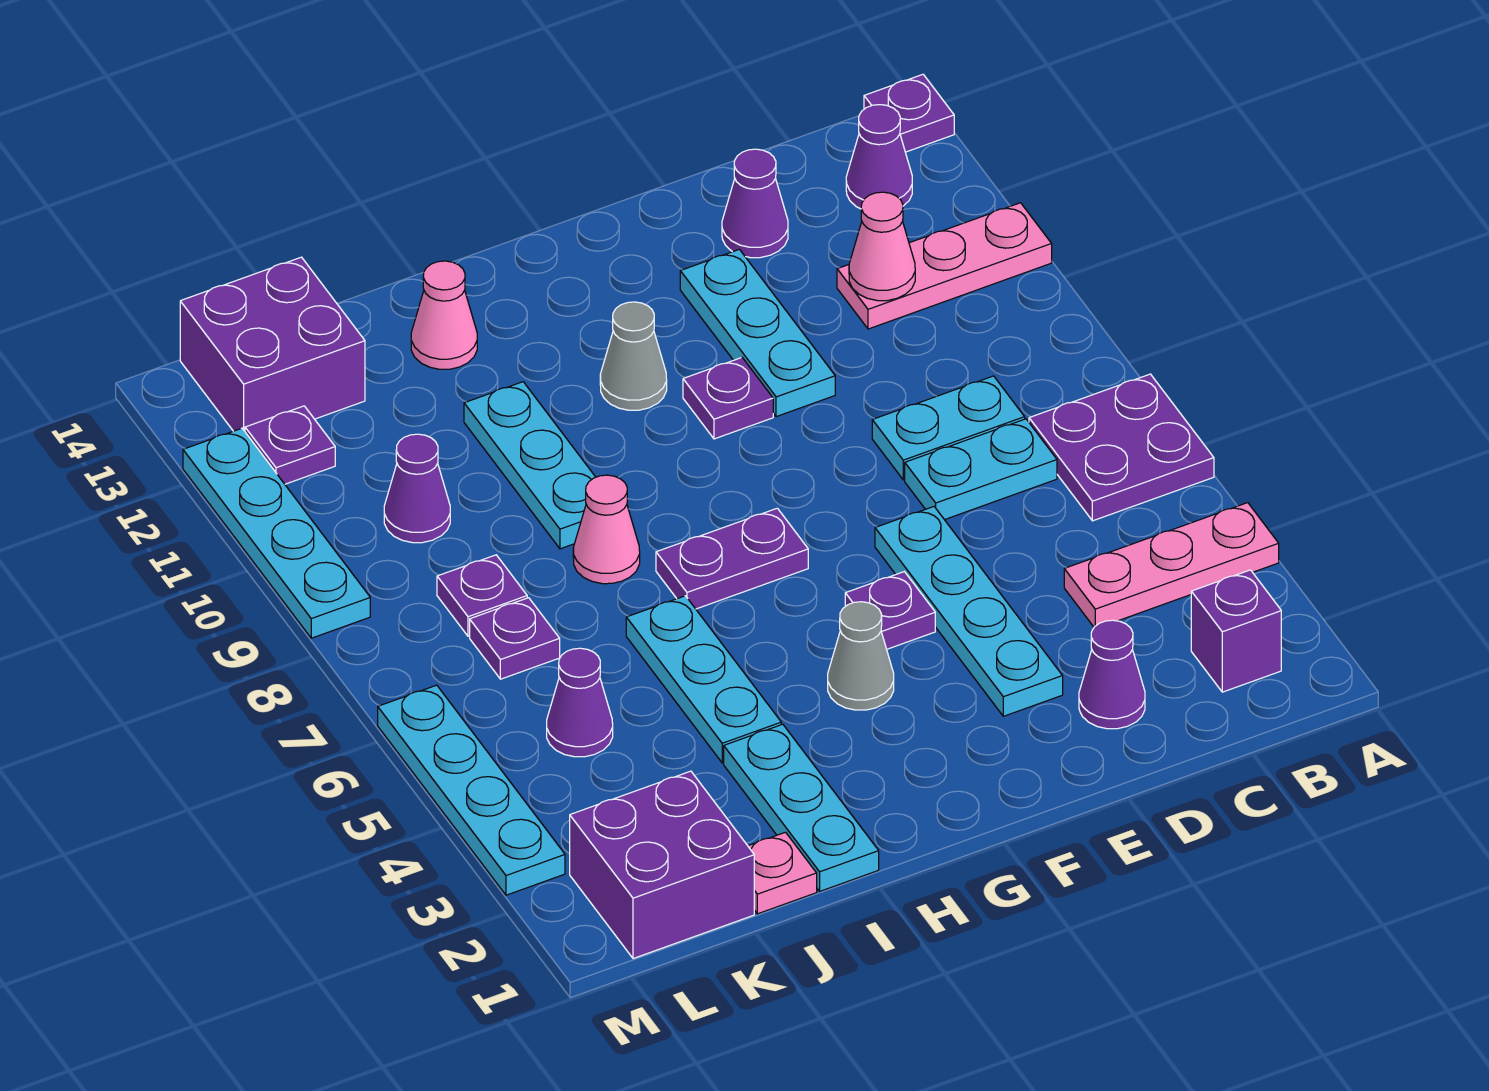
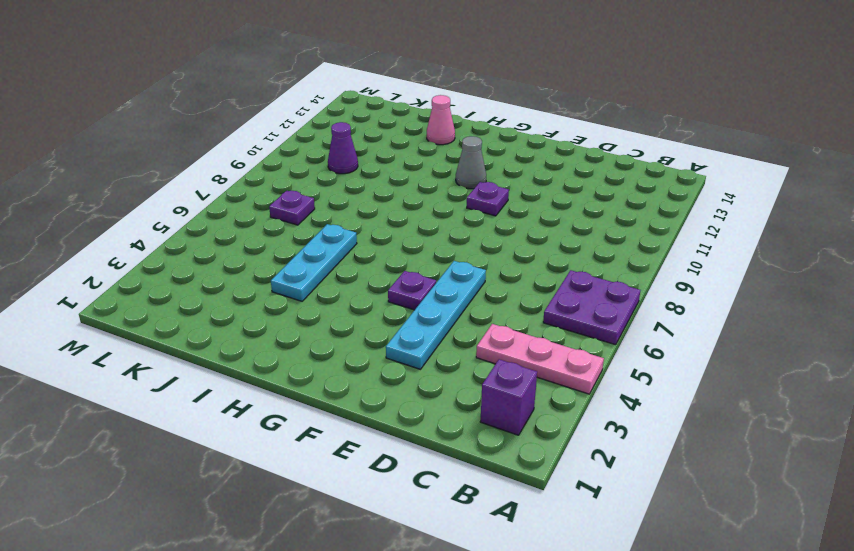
none -> pink 1x3 plate [837,203,1052,329]
none -> purple 1x1 plate [864,74,954,152]
none -> purple 1x1 cone [846,105,912,209]
none -> cyan 1x2 plate [905,419,1057,520]

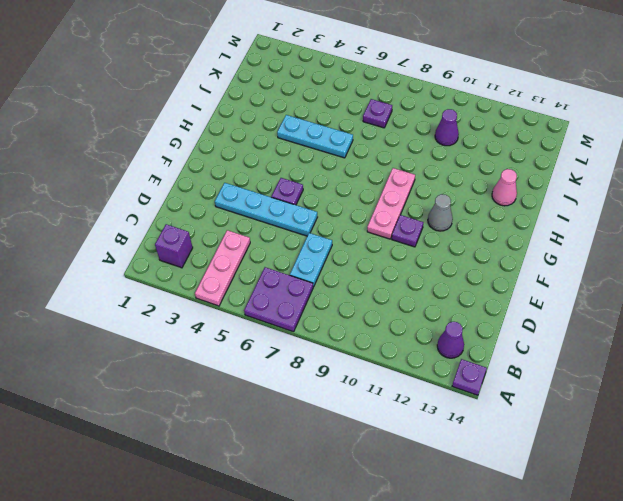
pink 1x3 plate [367,168,415,239] -> pink 1x3 plate moved to [837,203,1052,329]
none -> cyan 1x2 plate [872,376,1025,480]
none -> purple 1x1 cone [1079,620,1145,729]
none -> purple 1x1 cone [722,149,788,258]
none -> cyan 1x3 plate [680,249,835,417]

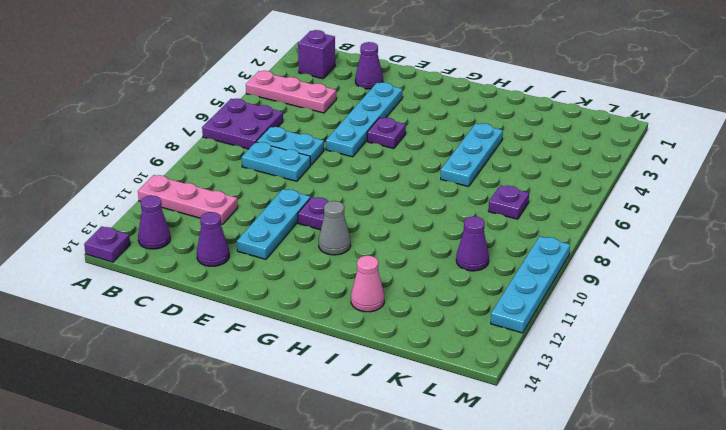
none -> grey 1x1 cone [828,602,894,710]
none -> purple 1x2 plate [656,508,808,609]
none -> cyan 1x3 plate [724,724,879,891]
none -> pink 1x1 cone [573,475,640,584]

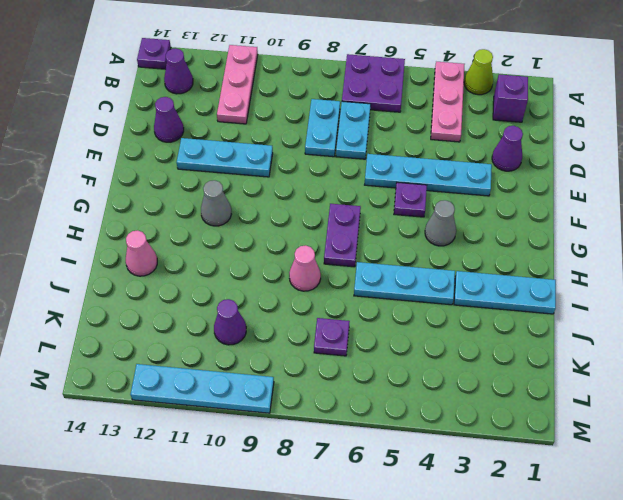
lime 1x1 cone [464,49,493,95] -> none
none -> purple 1x1 plate [683,358,773,439]
none -> cyan 1x3 plate [464,382,595,549]
none -> pink 1x1 plate [748,832,817,914]
none -> purple 2x2 brick [570,771,754,959]

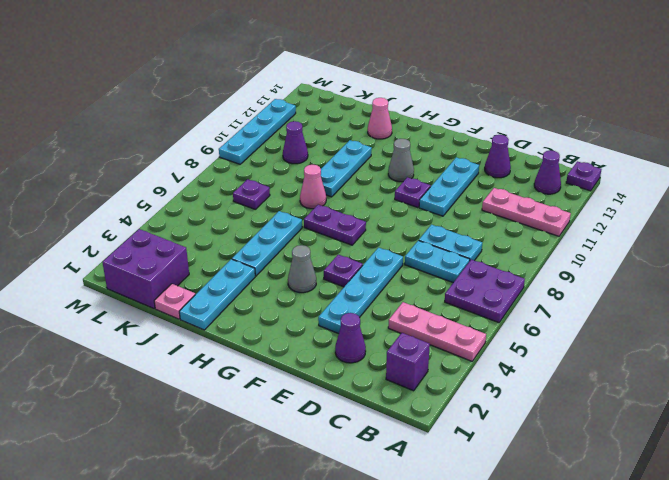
none -> purple 1x1 cone [547,648,613,757]
none -> purple 1x1 plate [437,555,527,636]
none -> purple 2x2 brick [180,257,365,431]
none -> purple 1x1 plate [245,406,335,484]

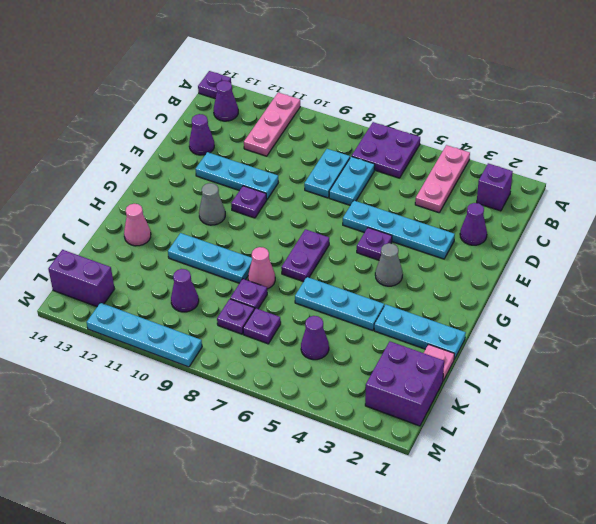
purple 1x1 plate [230,279,267,309] -> purple 1x1 plate moved to [245,406,335,484]
purple 1x2 brick [48,250,115,307] -> purple 2x2 brick [180,257,365,431]
none -> cyan 1x4 plate [378,685,565,895]
none -> pink 1x1 cone [849,192,915,301]

